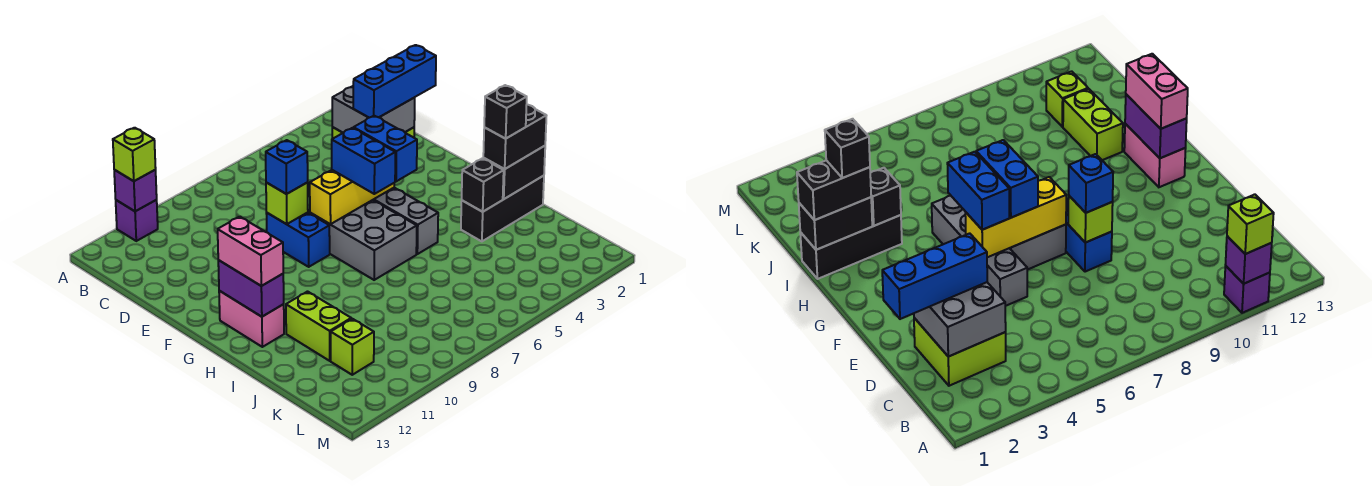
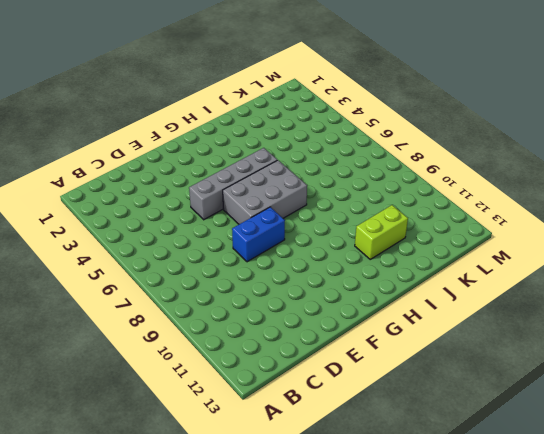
none -> purple 1x1 brick [116,200,158,241]
none -> lime 2x2 brick [914,318,1006,386]
none -> pink 1x2 brick [219,291,284,347]

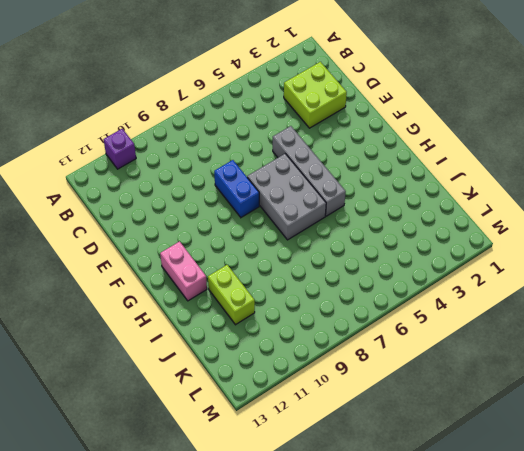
none -> black 1x3 brick [461,176,544,241]
none -> lime 1x1 brick [331,319,374,375]
none -> purple 1x1 brick [114,170,157,211]

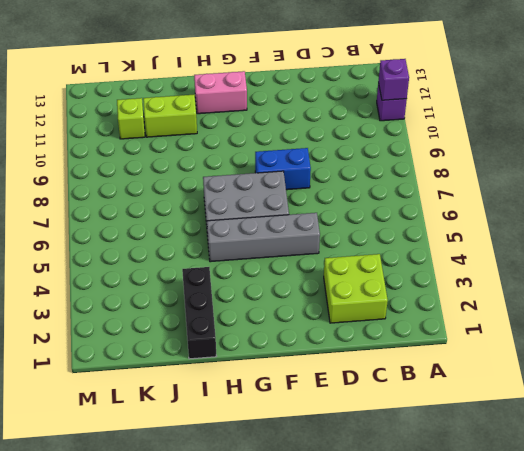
none -> grey 2x2 brick [332,86,415,133]
none -> lime 1x1 brick [266,182,308,224]
none -> yellow 1x3 brick [310,170,394,224]

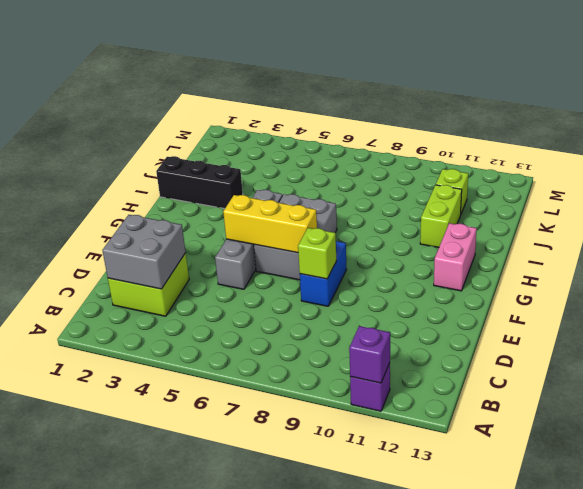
none -> purple 1x2 brick [218,260,284,317]
none -> black 1x2 brick [483,146,545,199]
none -> black 1x1 brick [462,158,504,212]

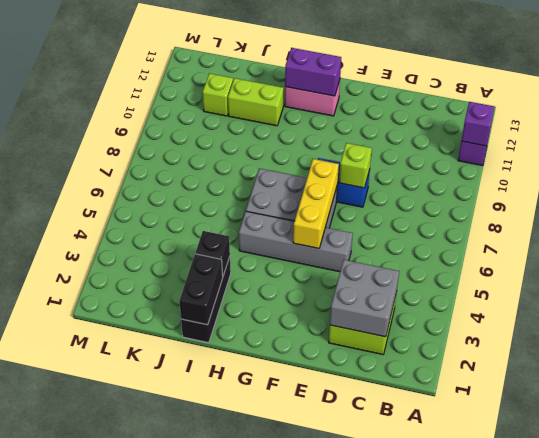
none -> lime 1x1 brick [113,128,156,181]
none -> blue 1x3 brick [353,45,436,118]
none -> blue 1x1 brick [266,140,308,194]

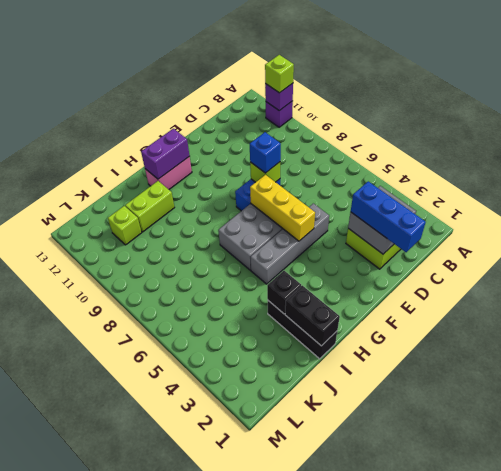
none -> blue 1x2 brick [354,116,417,181]
none -> blue 1x2 brick [332,128,395,194]
none -> pink 1x2 brick [218,217,283,286]

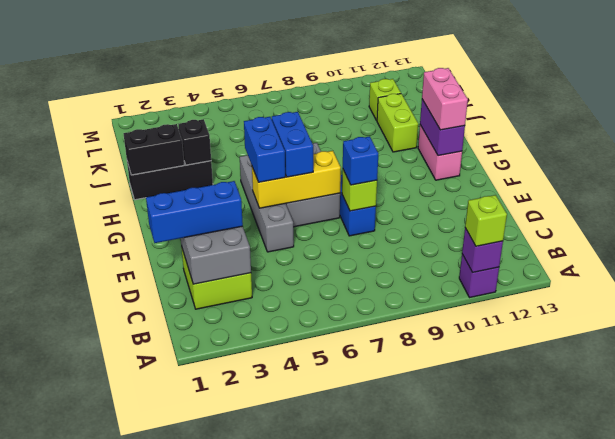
none -> black 1x2 brick [483,105,547,169]
none -> black 1x1 brick [484,85,527,139]

